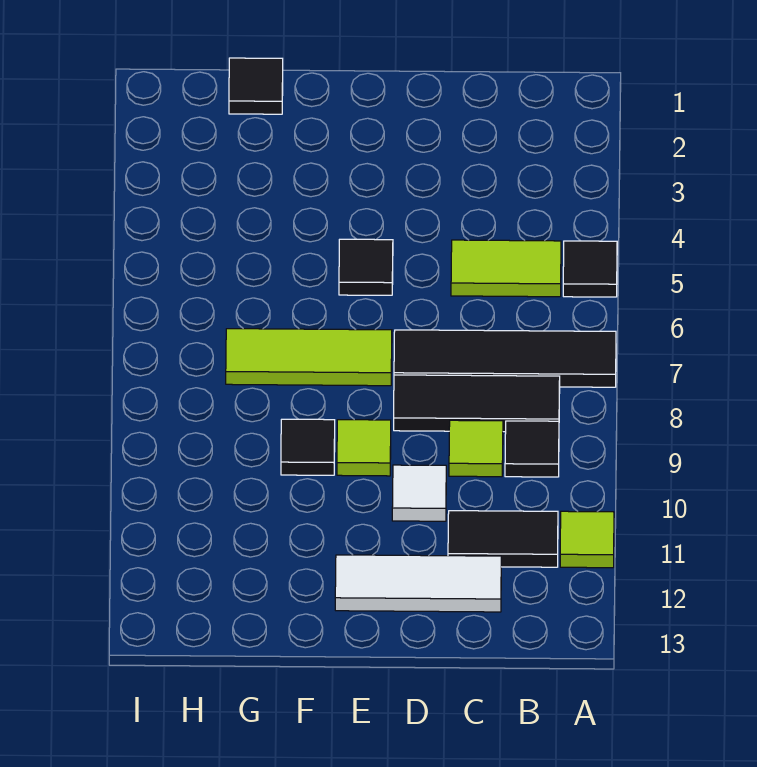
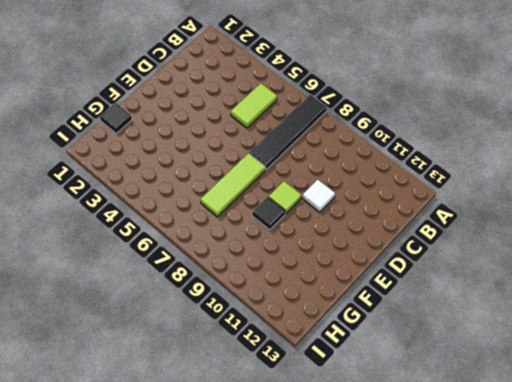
none -> black 1x1 tile [563,241,617,297]
none -> lime 1x1 tile [560,511,614,568]
none -> black 1x3 tile [394,375,560,432]

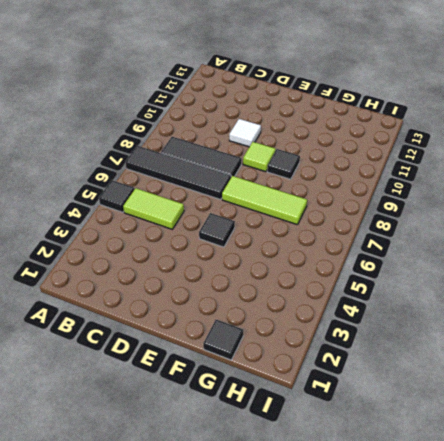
none -> lime 1x1 tile [560,511,614,568]
none -> black 1x1 tile [505,421,559,477]
none -> black 1x2 tile [448,511,558,567]

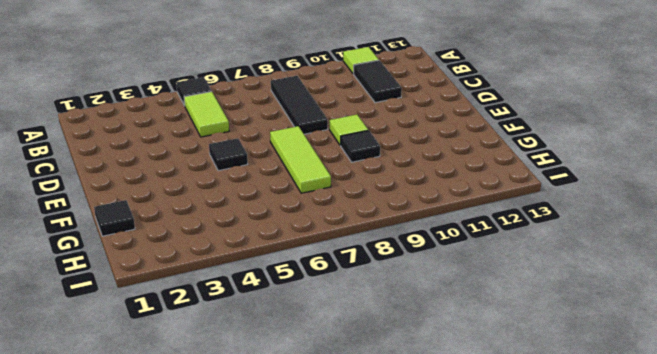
none -> black 1x4 tile [394,330,616,387]
none -> black 1x1 tile [505,421,559,477]
none -> lime 1x1 tile [449,420,503,477]

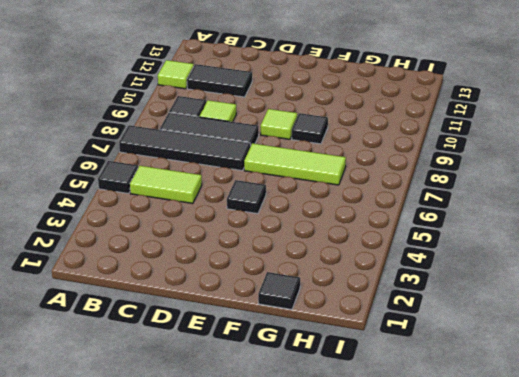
none -> white 1x3 tile [335,555,501,612]
none -> white 1x1 tile [392,465,446,521]

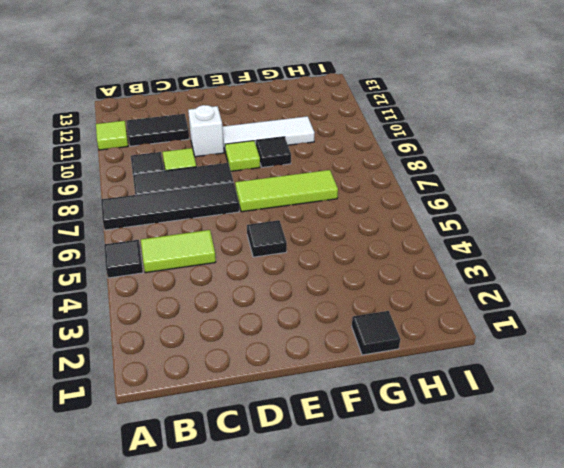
white 1x1 brick [188,105,224,157] -> white 1x1 tile [392,465,446,521]
white 1x3 tile [222,116,315,153] -> white 1x3 tile moved to [335,555,501,612]

